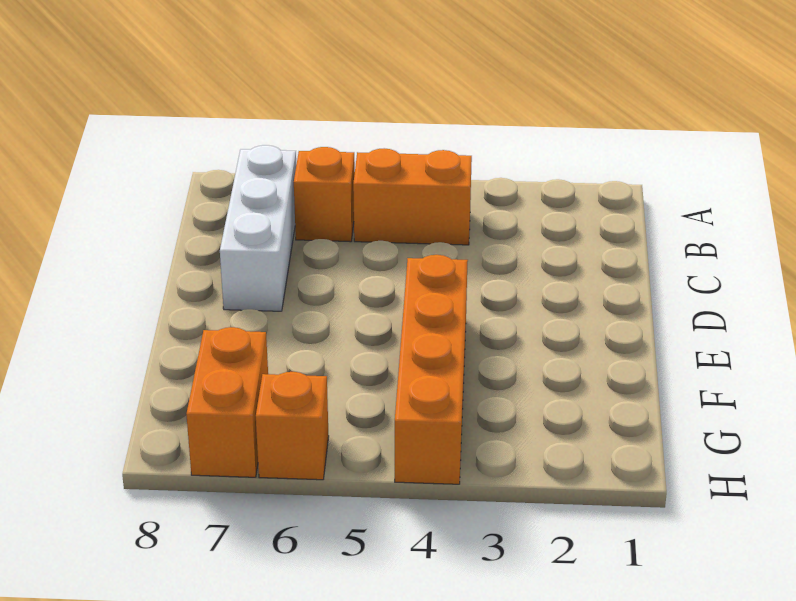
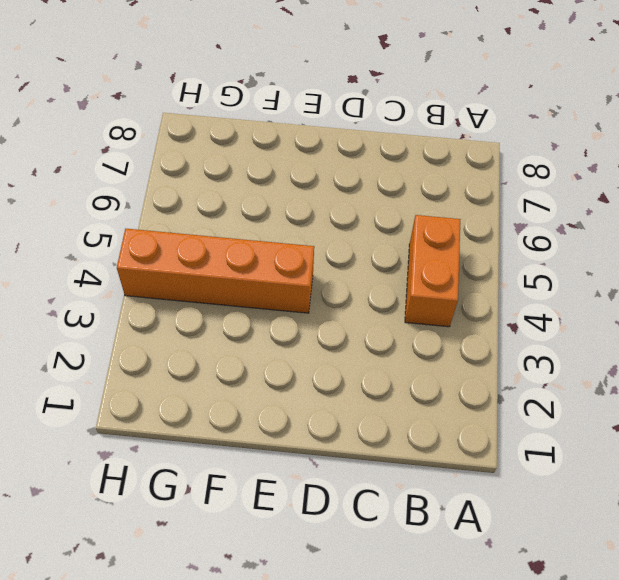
none -> orange 1x1 brick [294,147,355,242]
none -> white 1x3 brick [220,145,296,311]

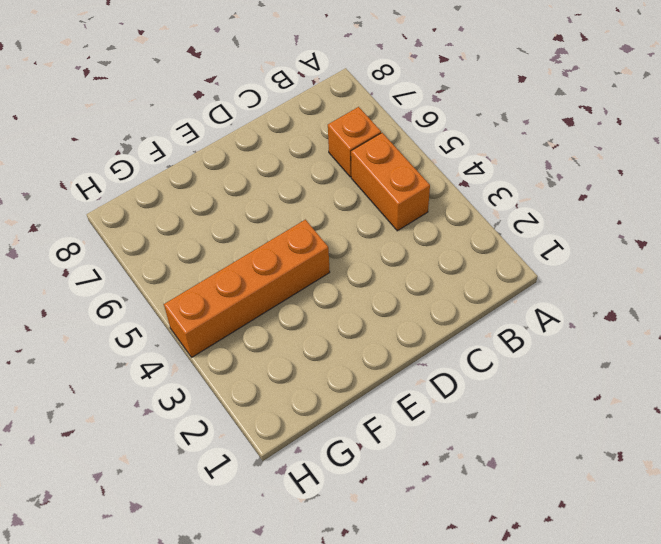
none -> white 1x3 brick [220,145,296,311]
none -> orange 1x2 brick [186,327,268,477]

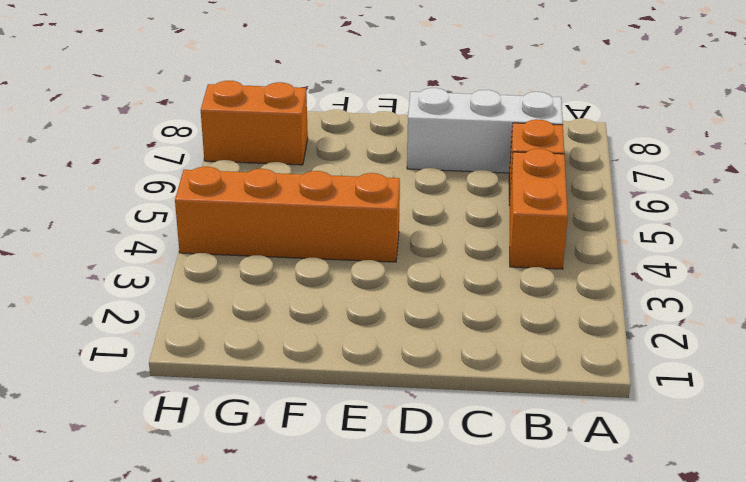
none -> orange 1x1 brick [256,372,329,480]

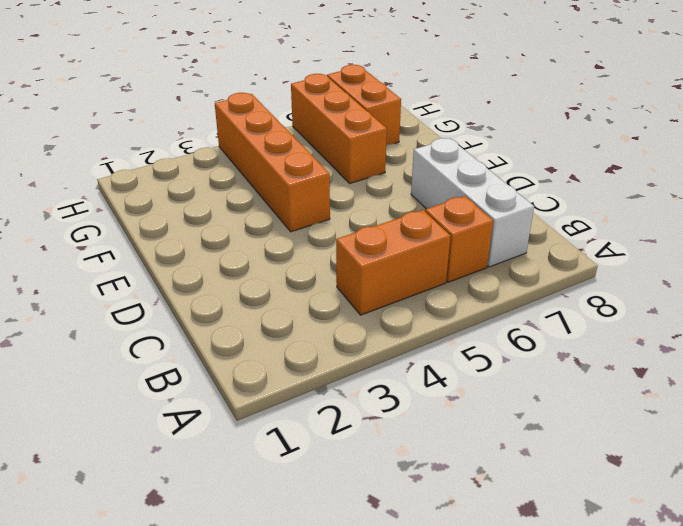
orange 1x3 brick [291,74,387,183] -> orange 1x1 brick [256,372,329,480]

